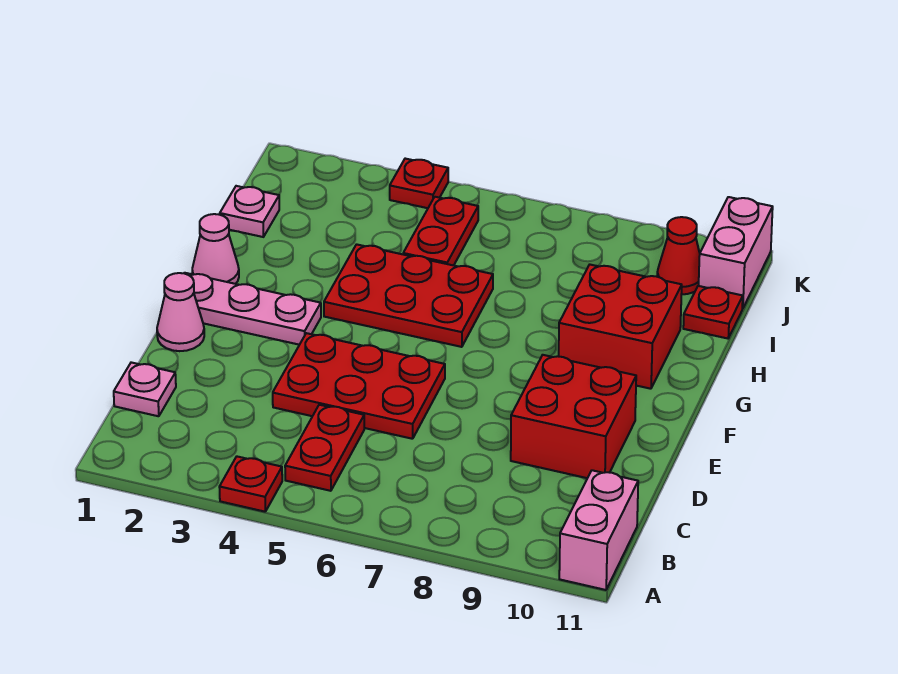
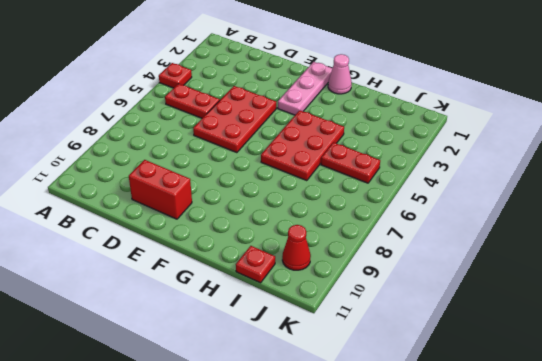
red 1x2 brick [129,160,192,219] -> red 2x2 brick [511,355,636,478]
none -> pink 1x2 brick [559,470,638,590]
none -> pink 1x1 plate [114,362,176,416]
none -> pink 1x1 cone [157,273,204,351]

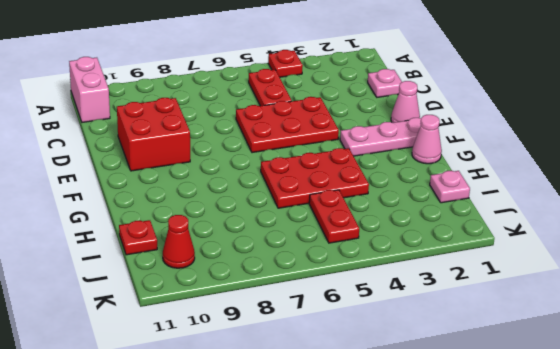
none -> red 2x2 brick [559,265,682,389]
none -> pink 1x2 brick [699,197,773,309]
none -> red 1x1 plate [390,159,448,208]

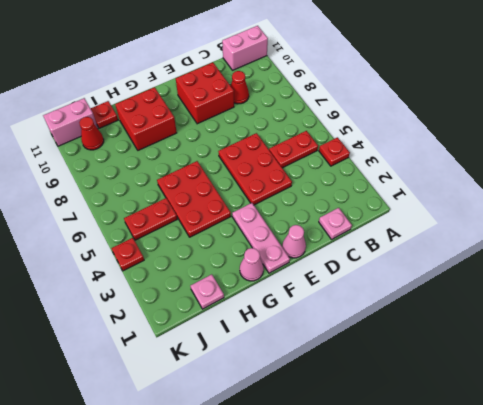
red 1x1 cone [231,71,249,104] -> none

